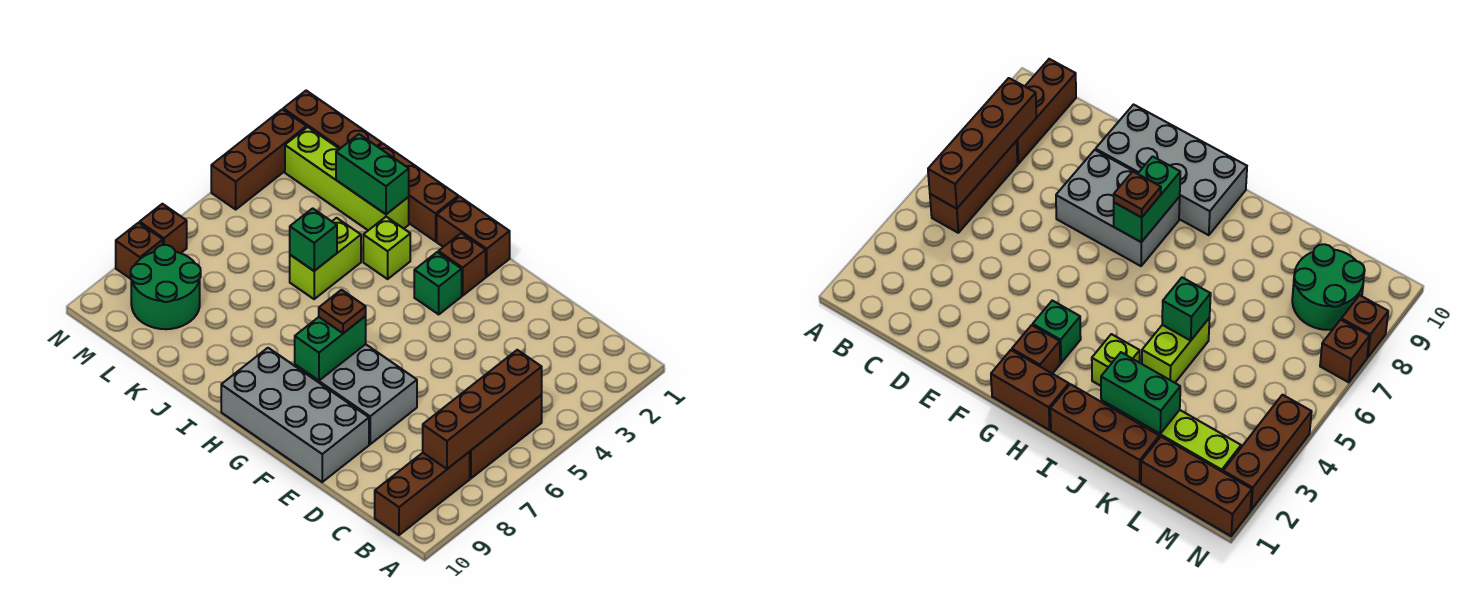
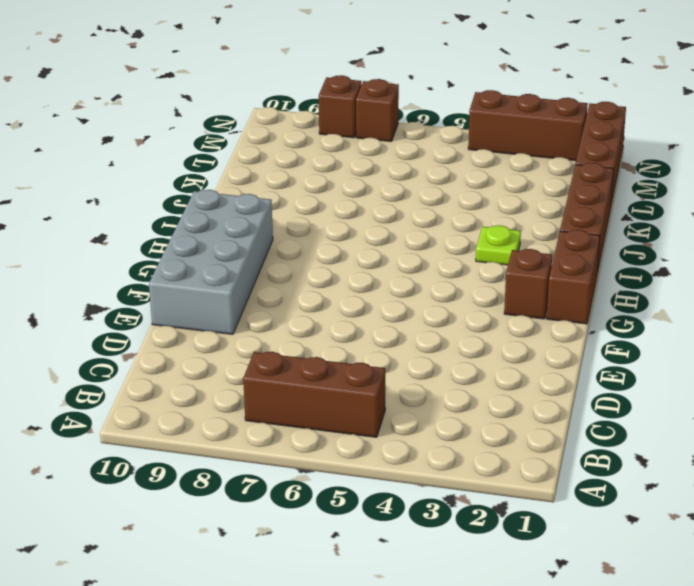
lime 1x1 plate [476,225,521,265] -> lime 1x1 brick [363,217,410,279]
none -> brown 1x3 brick [375,452,470,535]
none -> grey 2x3 brick [295,344,417,444]
none -> green 1x1 brick [414,252,462,314]

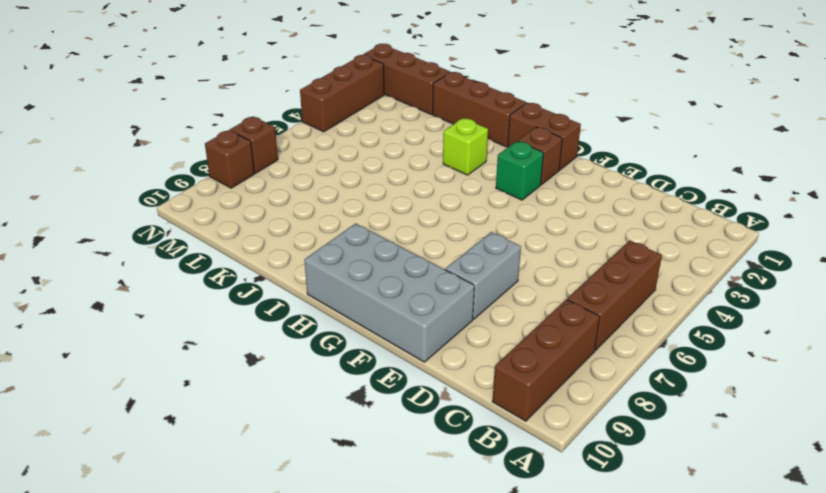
grey 1x2 brick [445,232,521,319] -> grey 2x3 brick [295,344,417,444]
none -> lime 1x4 brick [285,127,409,230]
none -> lime 1x2 brick [290,218,361,299]
none -> green 2x2 round brick [131,245,201,329]

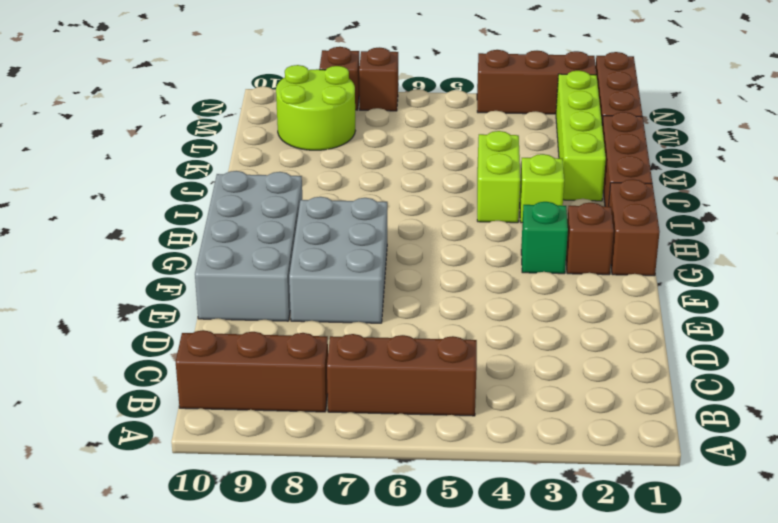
lime 1x2 brick [477,131,520,223] -> lime 1x2 brick turned to [290,218,361,299]
lime 2x2 round brick [276,65,355,150] -> green 2x2 round brick [131,245,201,329]
none -> brown 1x4 brick [423,350,542,469]
none -> green 1x2 brick [295,316,366,381]
none -> green 1x2 brick [336,134,409,214]

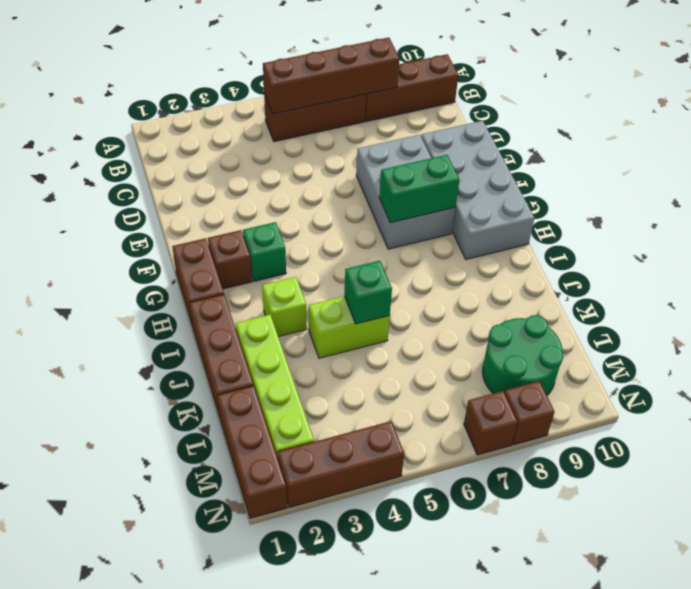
none -> green 1x2 brick [336,134,409,214]
none -> brown 1x1 plate [319,290,366,333]

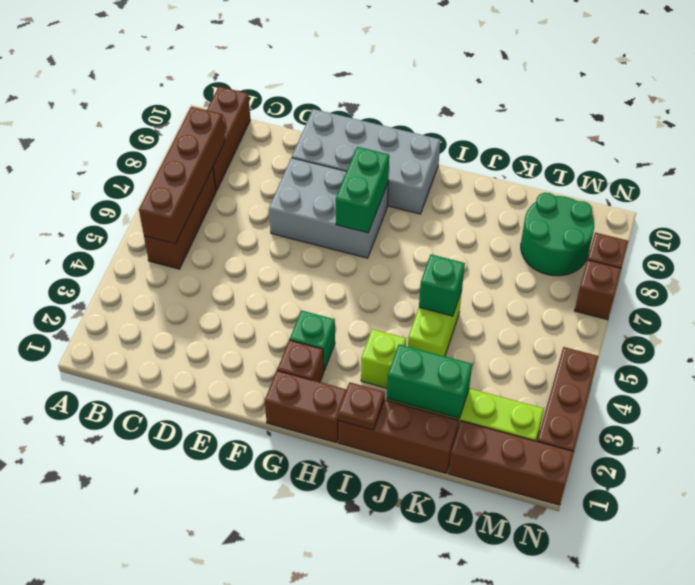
brown 1x1 plate [338,382,385,430] -> brown 1x1 plate moved to [319,290,366,333]

